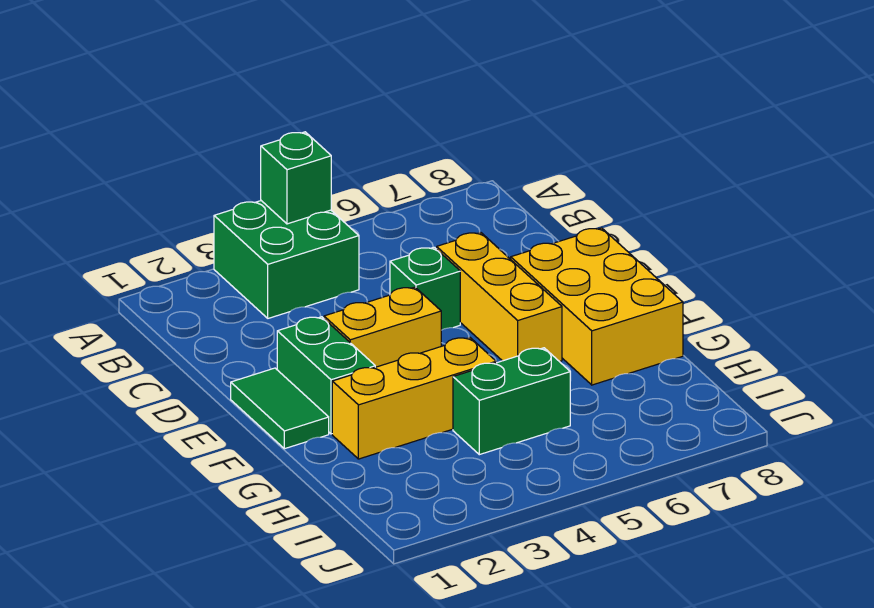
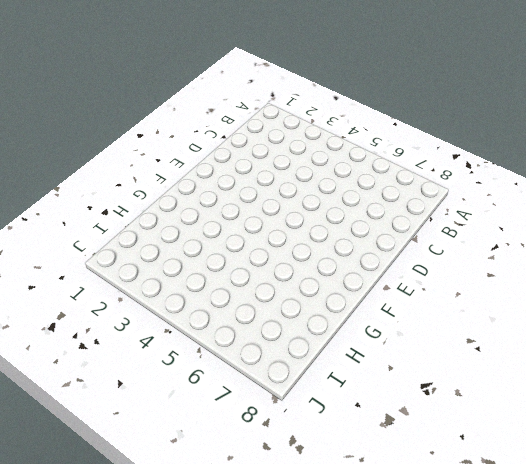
none -> green 2x2 brick [214,201,359,318]
none -> green 1x1 brick [390,247,460,330]

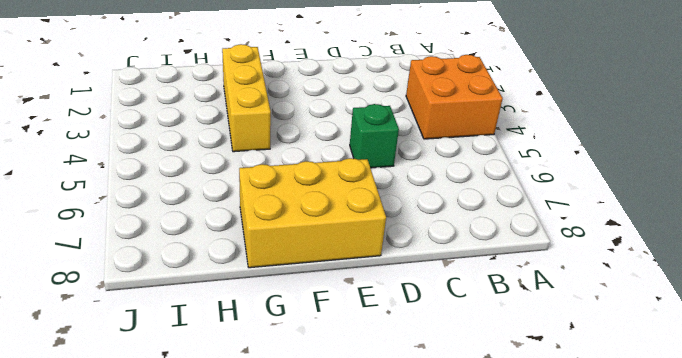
orange 2x2 brick [406,55,503,139] -> green 2x2 brick [214,201,359,318]
none -> yellow 1x3 brick [437,233,562,362]
none -> green 1x2 tile [231,368,329,449]

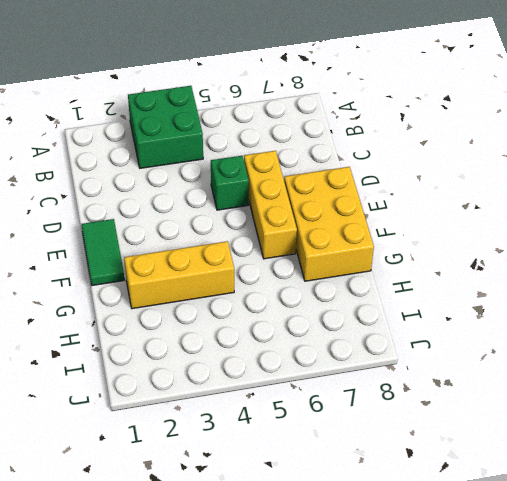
none -> green 1x2 brick [277,317,375,434]
none -> yellow 1x2 brick [324,287,441,367]

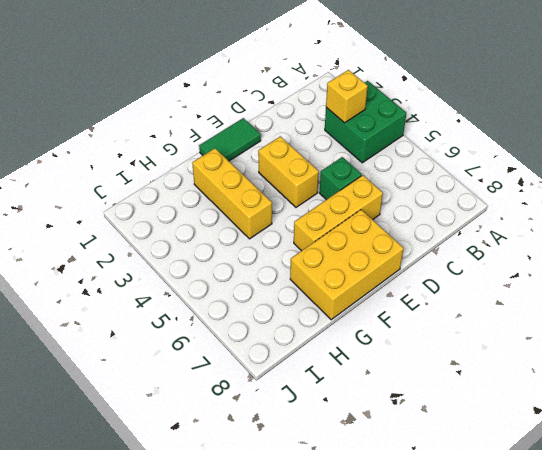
yellow 1x1 brick [326,70,368,123] -> none
none -> green 1x2 brick [277,317,375,434]
none -> green 1x2 brick [453,348,570,455]

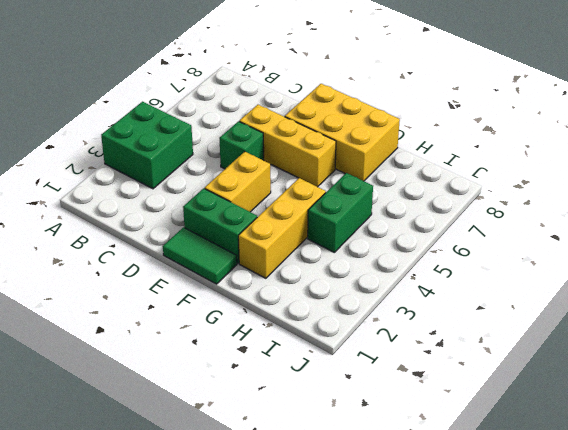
none -> green 1x1 brick [261,132,331,224]

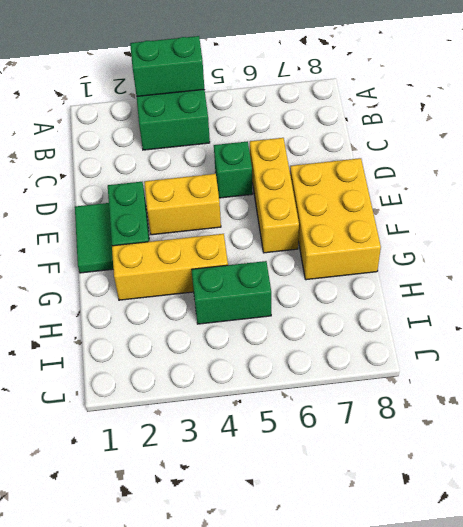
green 1x2 brick [130,36,204,96] -> green 1x1 brick [261,132,331,224]

